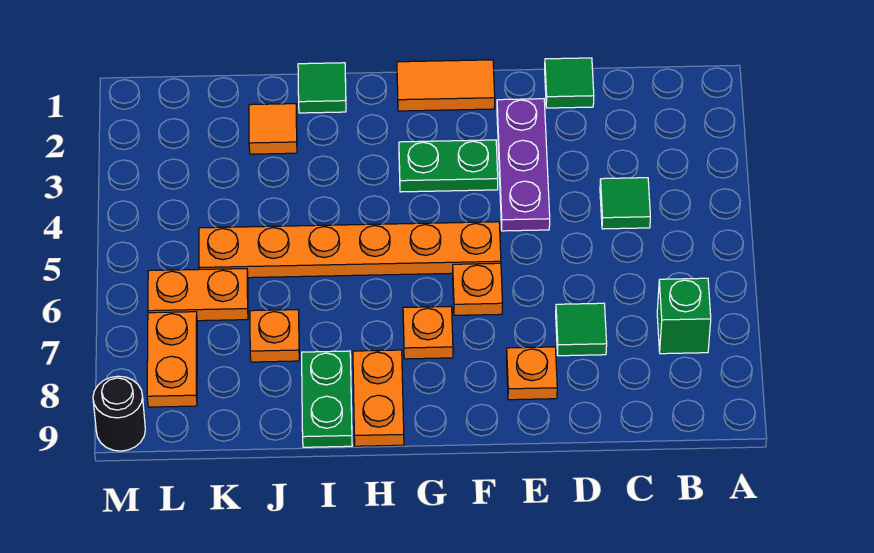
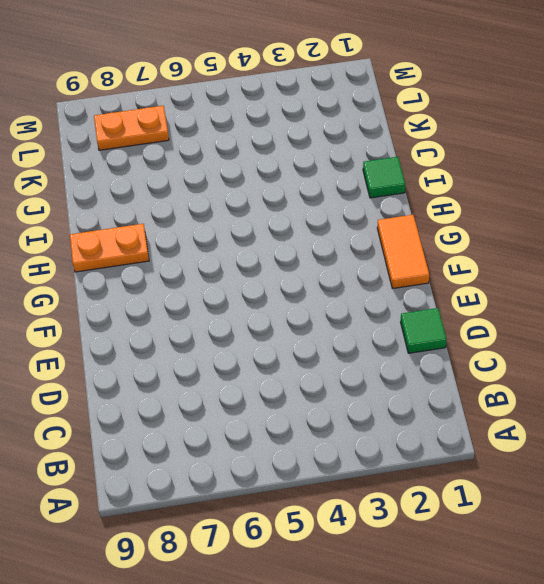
none -> green 1x1 brick [657,278,711,354]
none -> green 1x1 tile [600,178,650,229]
none -> green 1x1 tile [556,303,607,356]

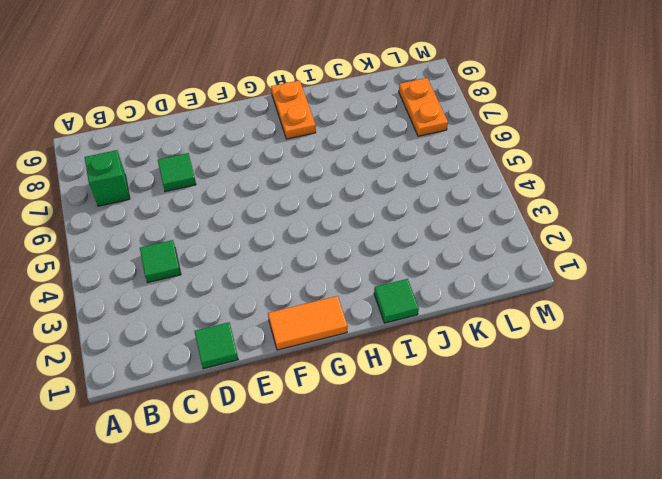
none -> purple 1x3 plate [497,99,550,231]
none -> orange 1x1 plate [506,347,557,400]
none -> green 1x2 plate [399,140,498,192]

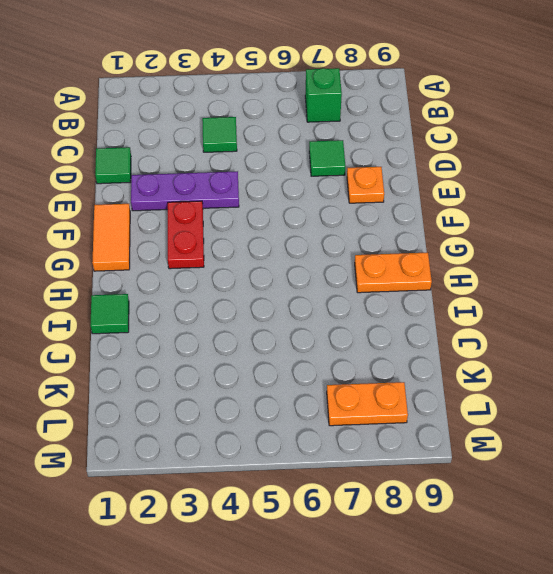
red 1x2 plate [168,201,204,269] -> green 1x2 plate [399,140,498,192]
none -> orange 1x6 plate [199,222,501,278]
none -> orange 1x1 plate [453,263,503,315]
none -> orange 1x1 plate [403,306,453,359]

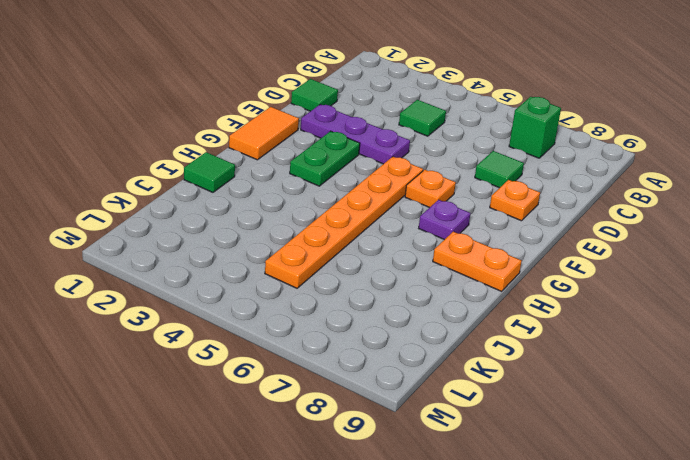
purple 1x1 plate [419,200,471,240] -> orange 1x1 plate [403,306,453,359]
none -> green 1x2 plate [302,351,352,447]
none -> orange 1x1 tile [249,104,297,154]
none -> orange 1x1 plate [250,310,299,362]

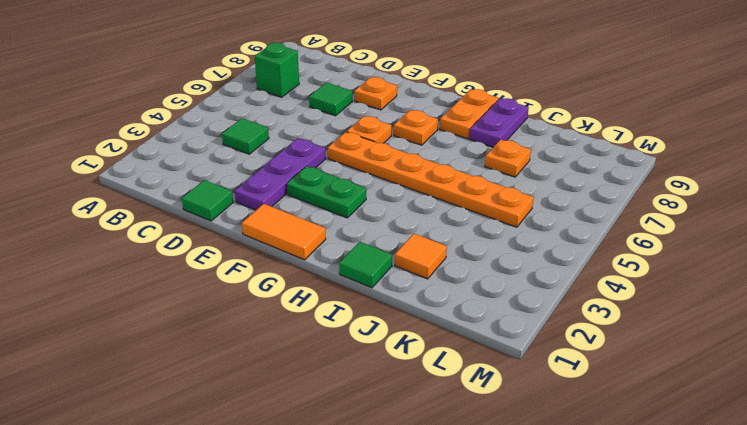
purple 1x2 plate [470,98,529,147] -> green 1x2 plate [302,351,352,447]
none -> orange 1x2 plate [148,269,248,321]
none -> orange 1x2 plate [147,312,197,407]
none -> black 1x1 round brick [93,376,145,451]

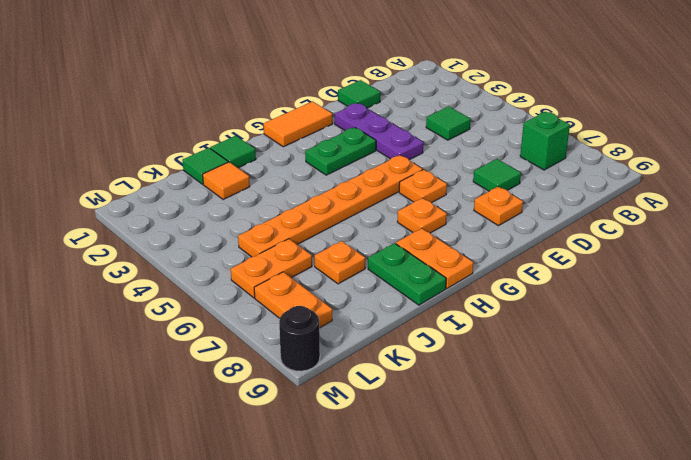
green 1x1 tile [182,148,228,184] -> none

